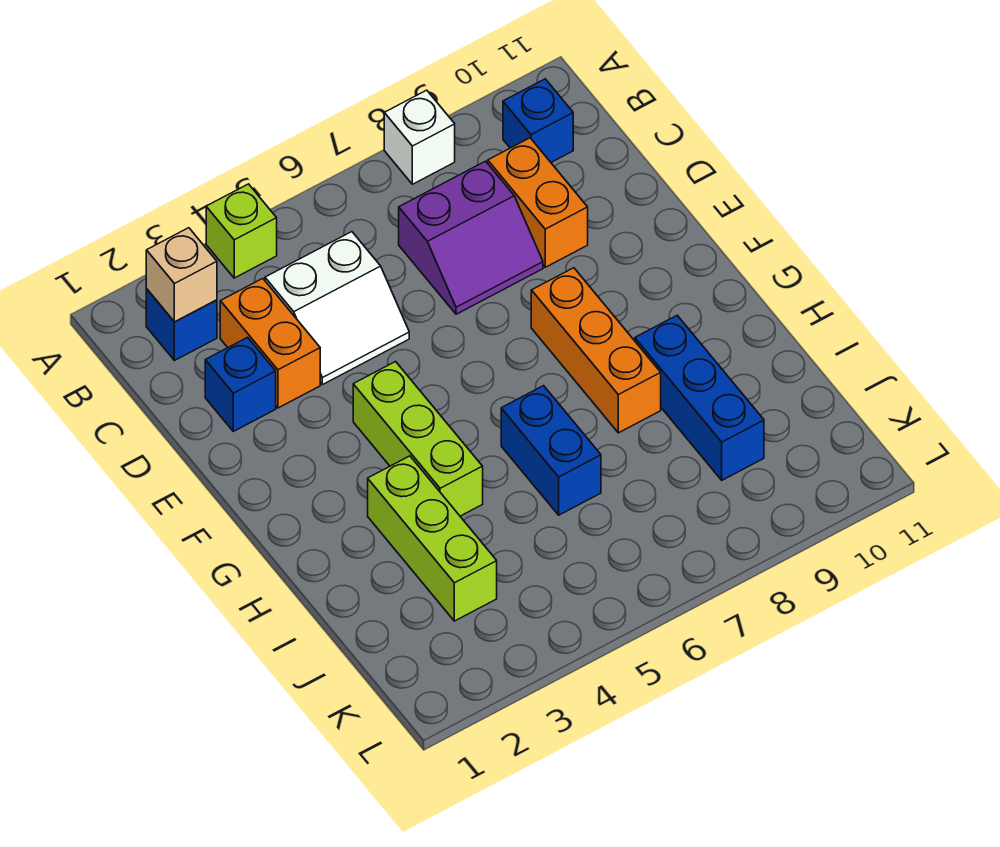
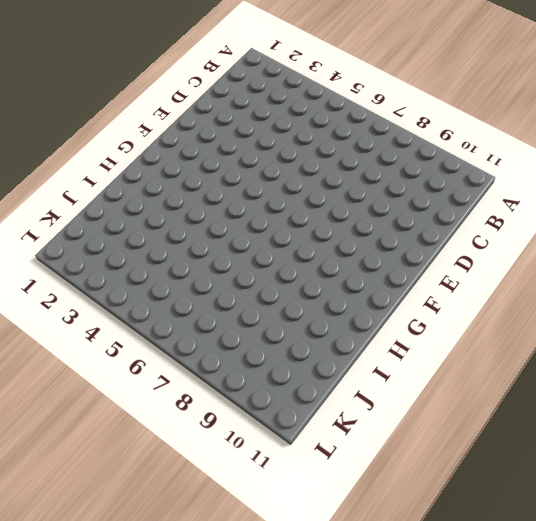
none -> lime 1x1 brick [206,184,277,278]
none -> white 1x1 brick [384,90,455,184]
none -> blue 1x1 brick [146,289,217,361]

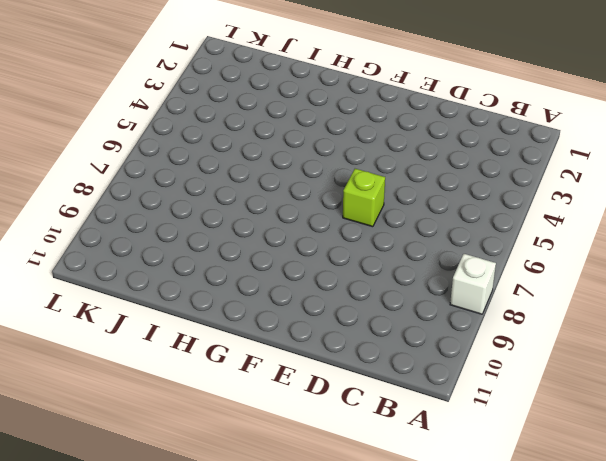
lime 1x1 brick [343,169,385,227] -> lime 1x1 brick moved to [206,184,277,278]
none -> blue 1x1 brick [146,289,217,361]
none -> blue 1x1 brick [503,79,573,162]
none -> orange 1x2 brick [220,279,320,408]

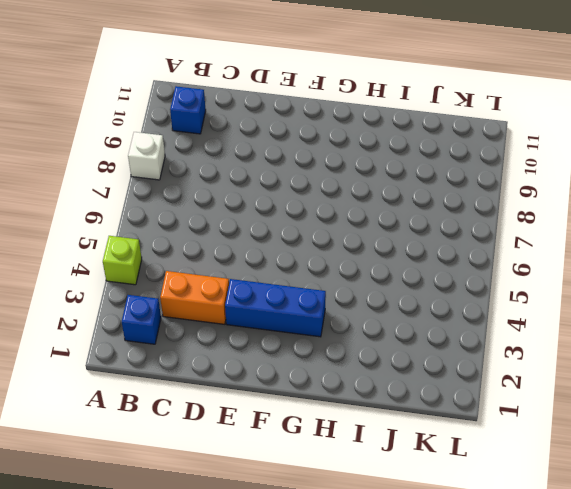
blue 1x3 brick [225,279,326,337] -> blue 1x3 brick moved to [635,315,764,480]
none -> white 2x2 slope [265,232,409,385]
none -> purple 2x2 slope [399,161,543,314]
none -> orange 1x2 brick [488,138,588,267]

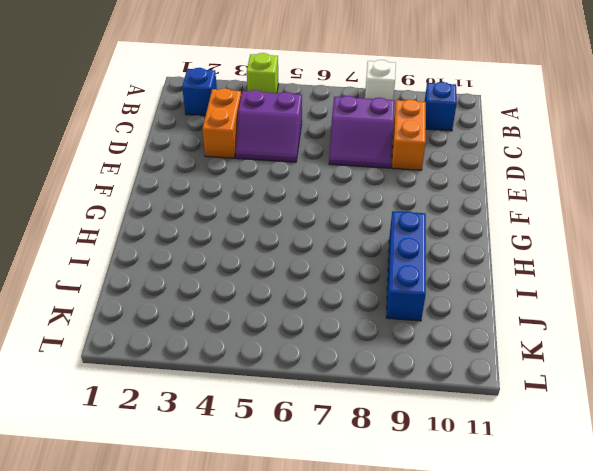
purple 2x2 slope [236,90,302,162] -> white 2x2 slope [265,232,409,385]
none -> blue 1x1 brick [205,337,276,431]
none -> lime 1x3 brick [353,362,483,516]
none -> orange 1x3 brick [531,268,661,433]

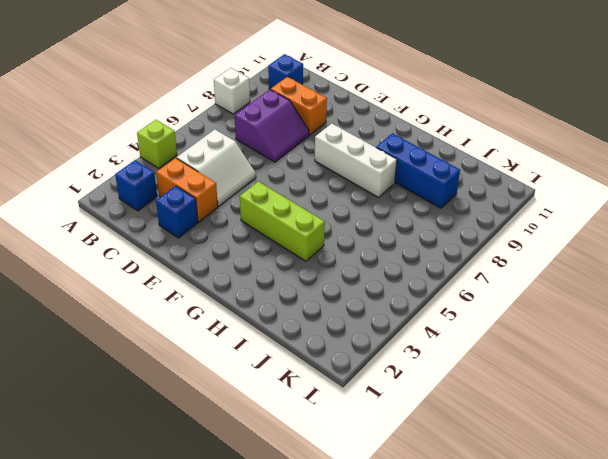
white 1x3 brick [315,124,397,197] -> orange 1x3 brick [531,268,661,433]
none -> lime 1x3 brick [368,456,497,621]
none -> blue 1x2 brick [501,386,601,515]
none -> tan 1x1 brick [146,228,217,322]

